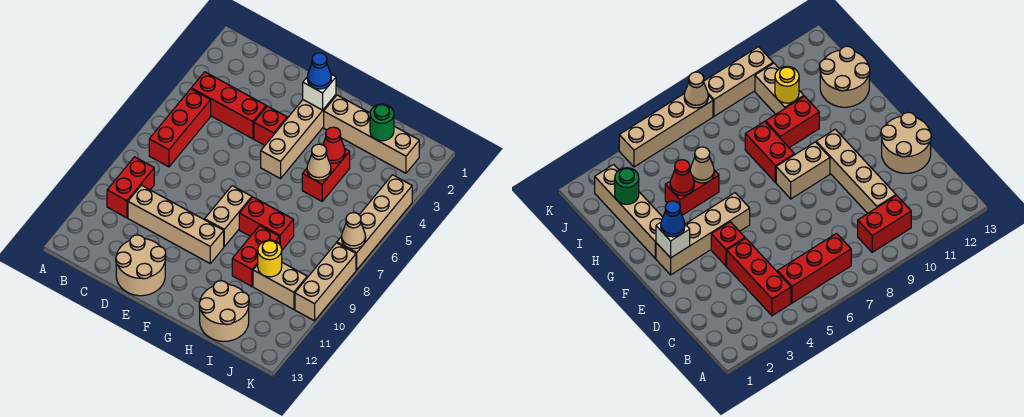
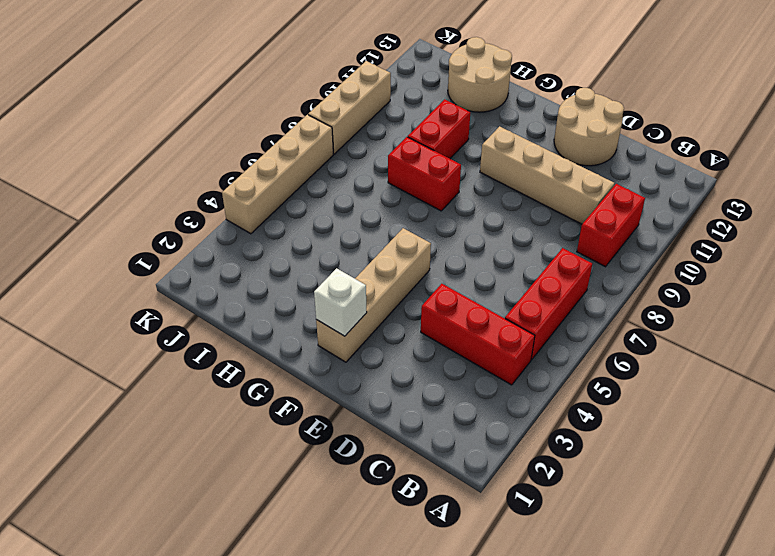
none -> red 1x1 brick [254,106,287,145]
none -> tan 1x2 brick [205,186,252,246]
none -> tan 1x4 brick [324,95,419,173]

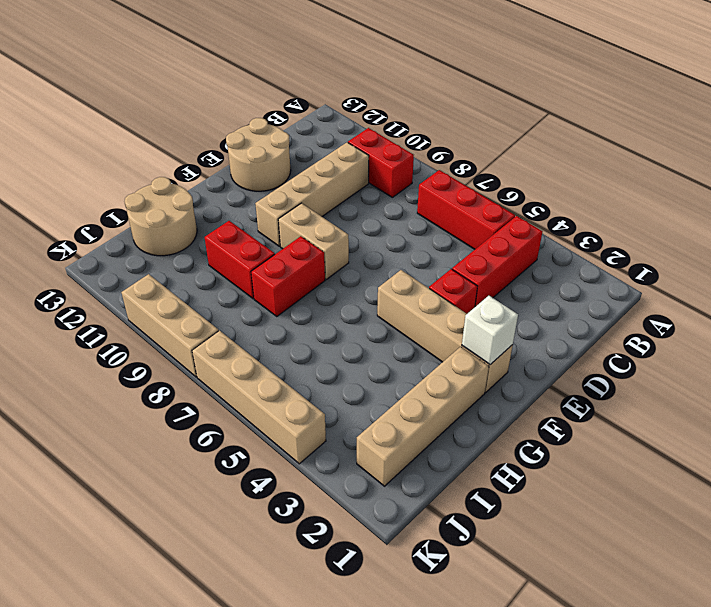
none -> red 1x2 brick [302,149,350,201]
none -> tan 1x2 brick [253,263,307,309]
none -> red 1x1 cone [323,127,345,163]

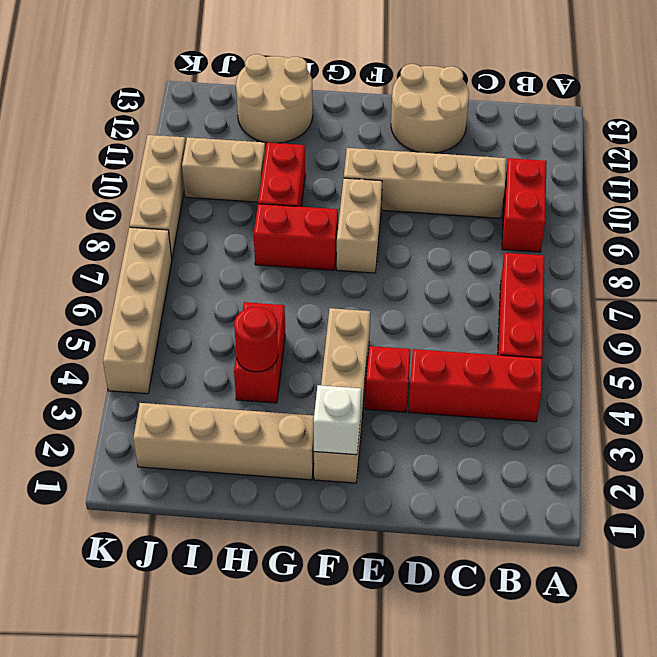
red 1x1 round brick [234,307,278,372] -> red 1x1 cone [323,127,345,163]
none -> tan 1x1 cone [307,144,331,180]
none -> green 1x1 round brick [370,104,394,141]
none -> yellow 1x1 round brick [258,240,282,277]

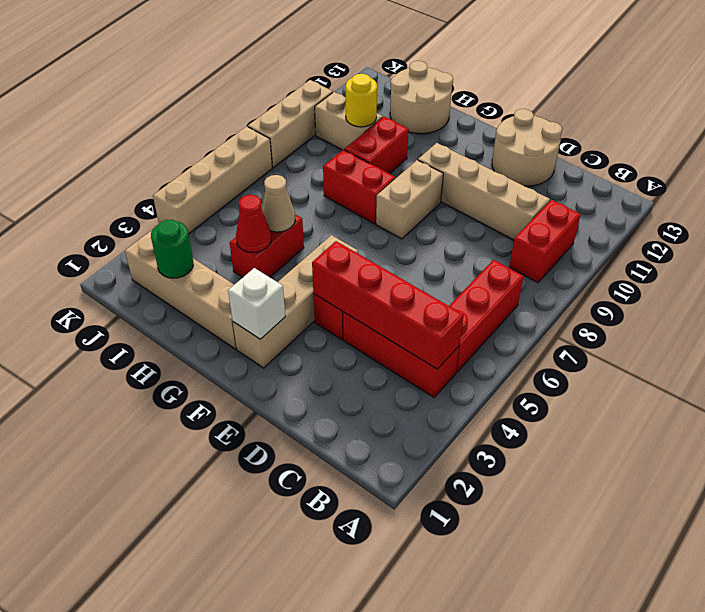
red 1x4 brick [312,241,464,369] -> none
none -> tan 1x1 cone [342,213,366,249]
none -> blue 1x1 cone [307,53,331,89]

